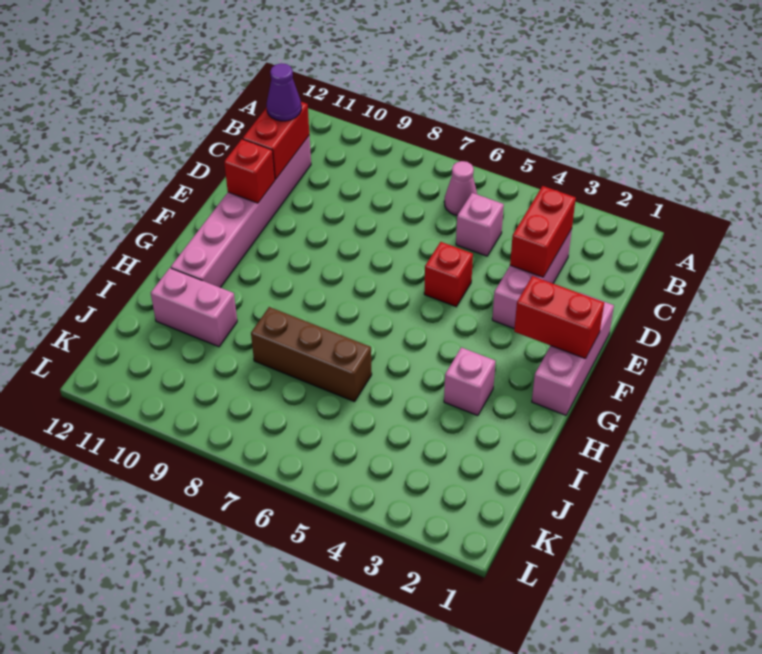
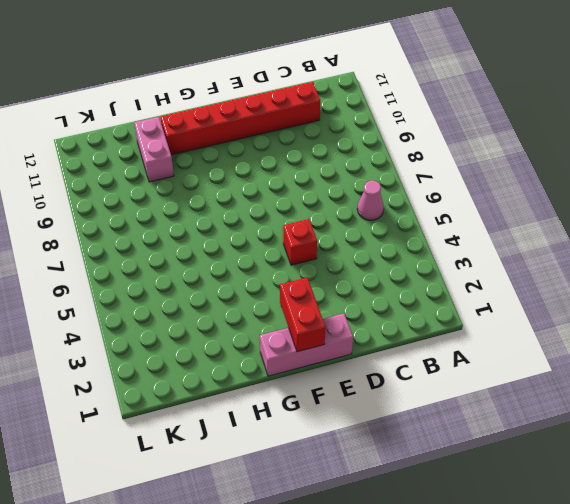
red 1x6 brick [161,82,320,155] -> pink 1x6 brick [171,136,311,288]
none -> pink 1x3 brick [492,229,572,329]
none -> pink 1x1 brick [456,193,504,256]
none -> pink 1x1 brick [444,347,496,416]

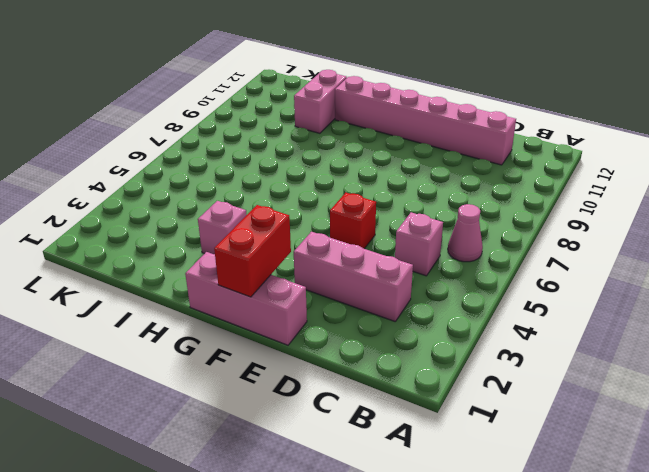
none -> brown 1x3 brick [251,307,372,402]
none -> red 1x2 brick [510,186,576,277]
none -> red 1x2 brick [243,102,309,179]

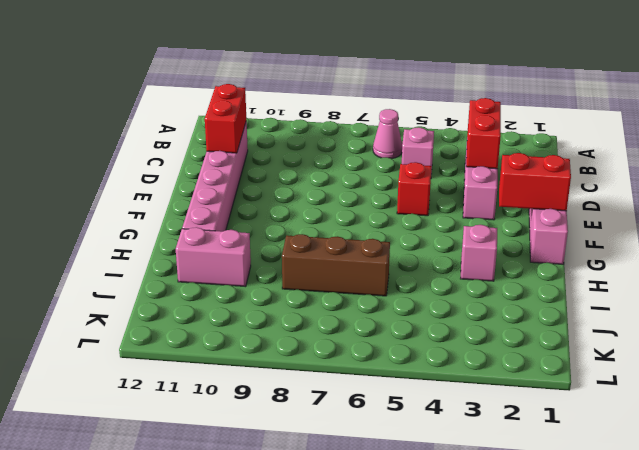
none -> red 1x1 brick [224,139,275,203]
none -> purple 1x1 cone [267,63,301,121]

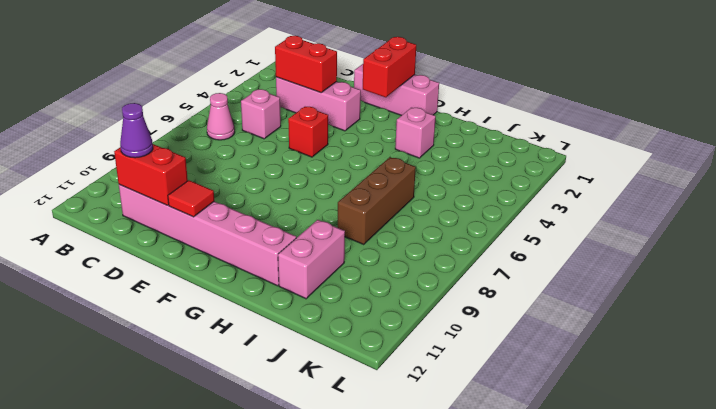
red 1x1 tile [168,180,214,217] -> red 1x1 brick [224,139,275,203]

